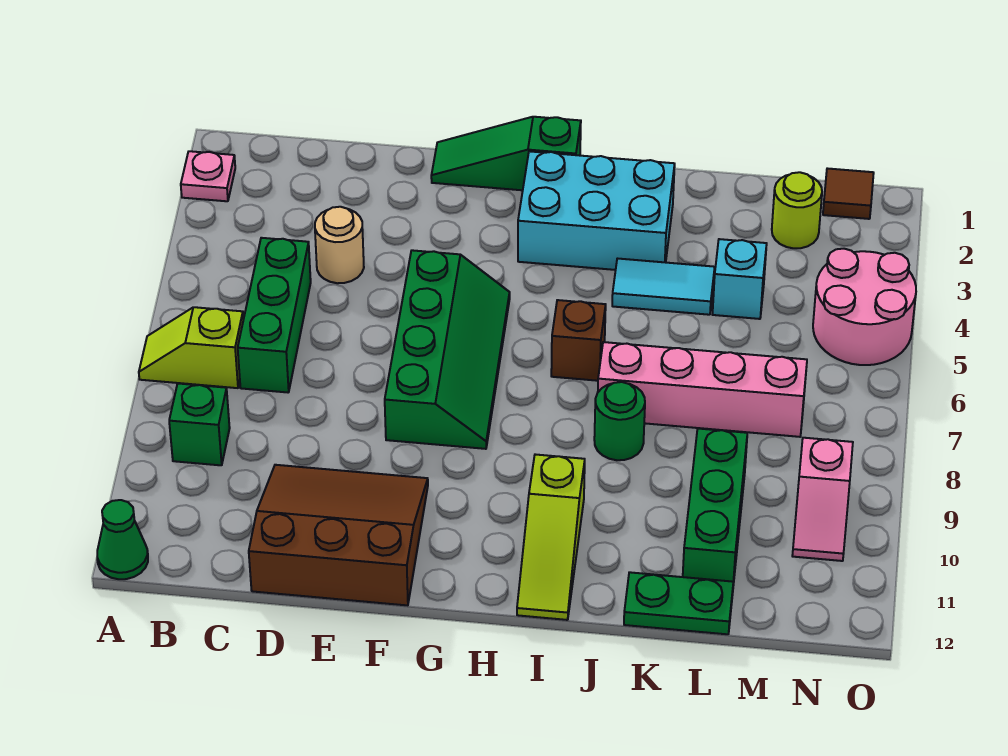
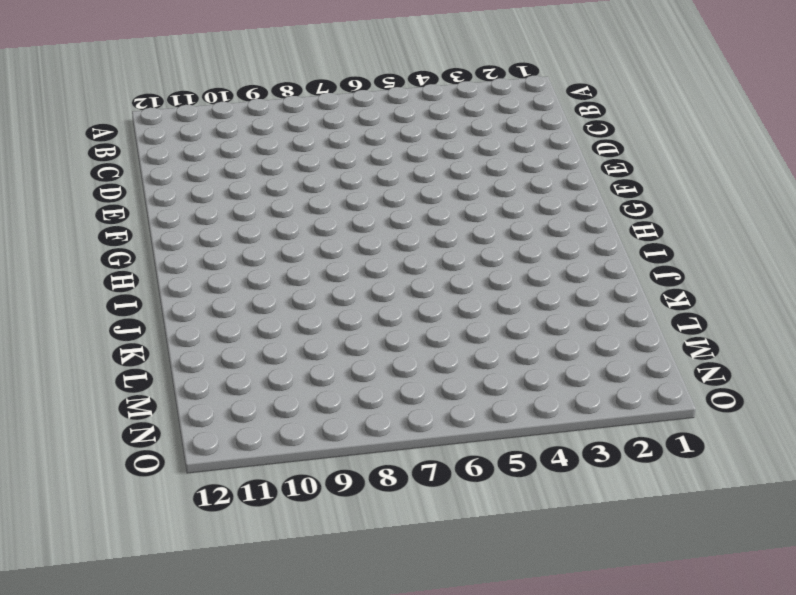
none -> pink 1x1 plate [181,151,235,201]
none -> lime 1x2 slope [139,307,243,388]
none -> green 1x1 cone [97,500,148,579]

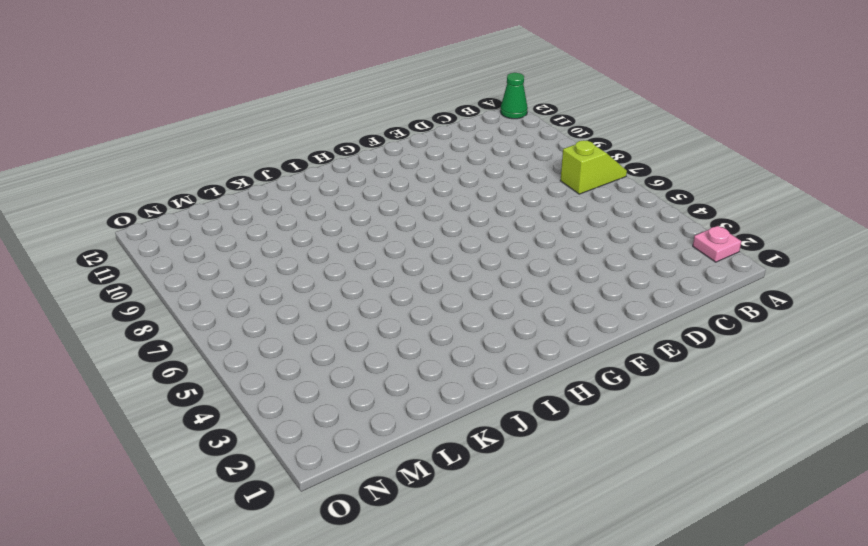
none -> green 1x1 brick [169,384,230,465]
none -> green 1x3 brick [238,238,311,392]
none -> tan 1x1 round brick [315,207,364,283]

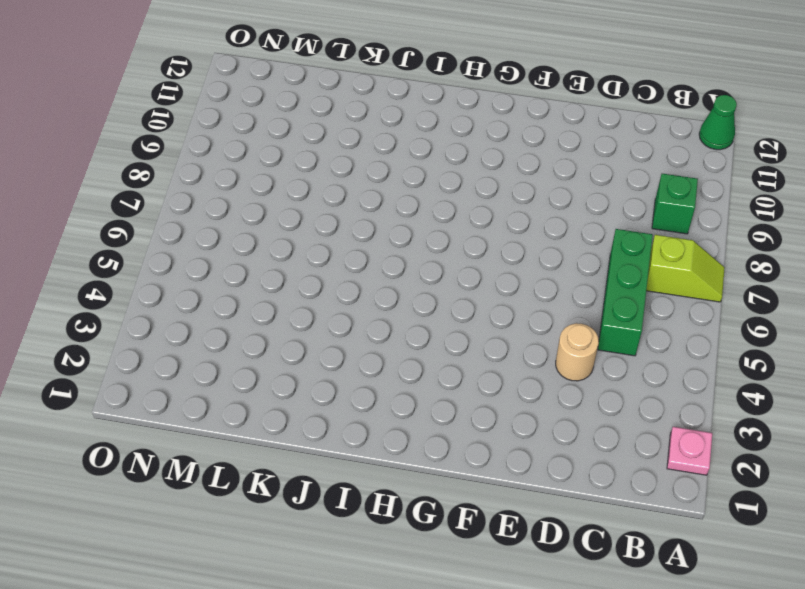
none -> brown 3x3 slope [249,465,428,605]
none -> green 1x3 slope [431,117,581,190]
none -> green 2x4 slope [385,250,510,449]

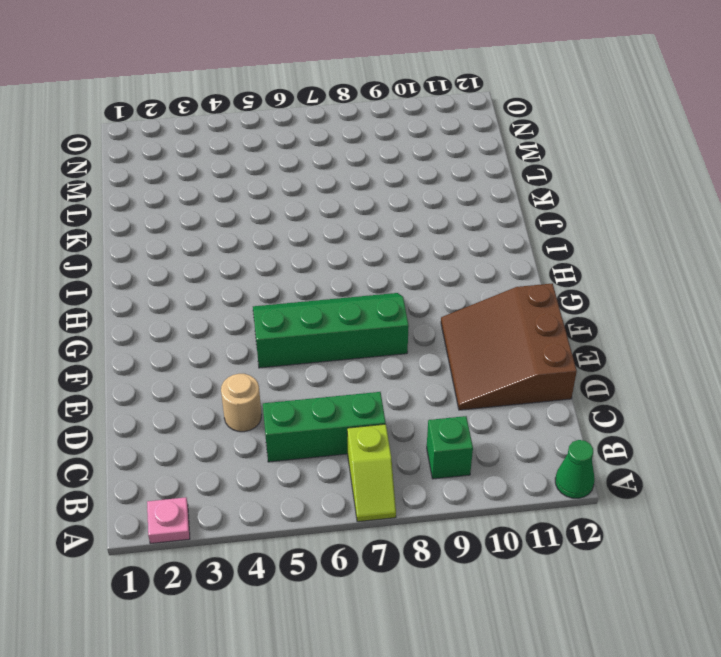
none -> green 1x3 slope [431,117,581,190]
none -> cyan 2x3 brick [518,151,675,270]
none -> brown 1x1 brick [551,300,606,381]

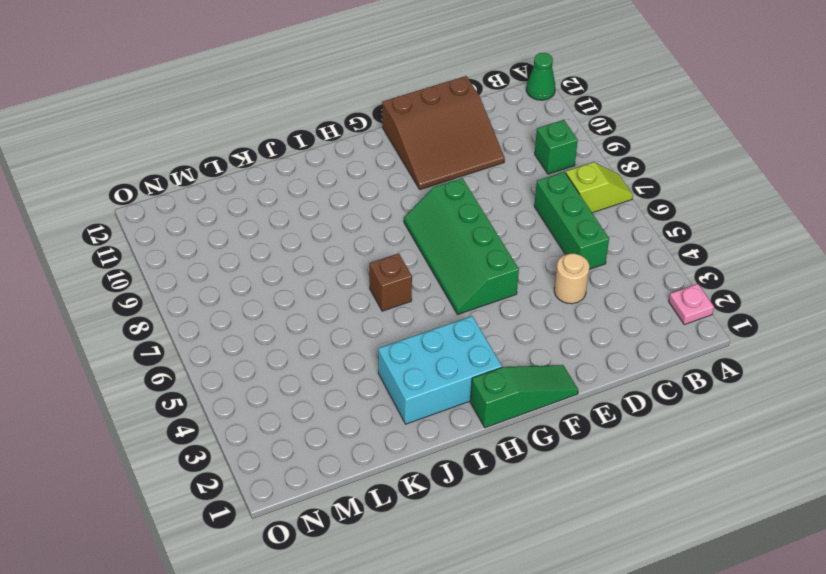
none -> lime 1x3 slope [517,454,585,620]
none -> cyan 1x2 tile [612,259,715,315]
none -> pink 1x4 brick [598,342,807,437]

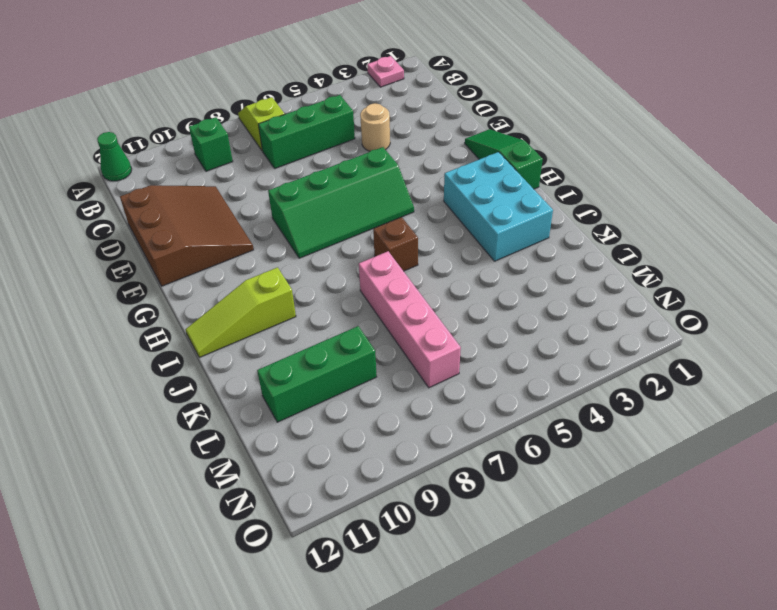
none -> cyan 1x2 tile [612,259,715,315]
none -> green 1x1 round brick [594,382,645,460]
none -> green 1x2 plate [624,572,733,634]

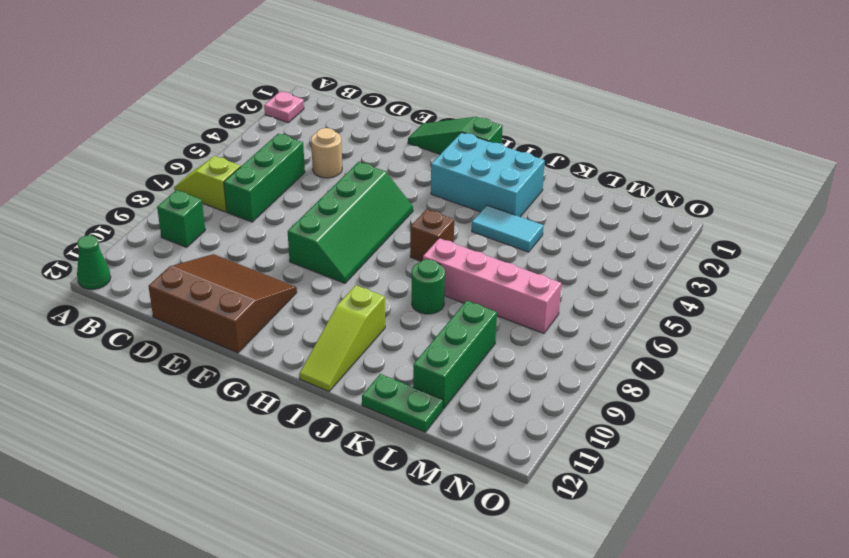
none -> cyan 1x1 brick [713,239,767,319]
none -> lime 1x1 round brick [772,172,822,248]
none -> brown 1x1 tile [823,168,874,219]

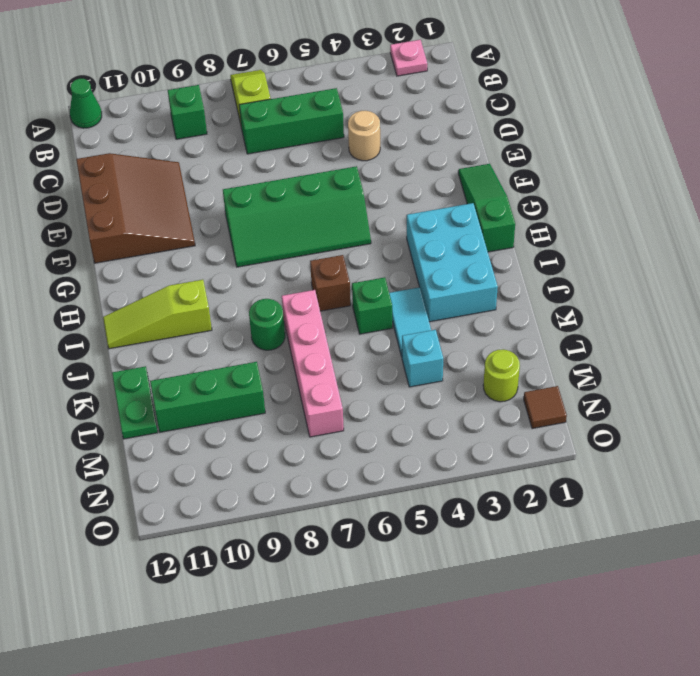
green 1x1 brick [352,277,392,334] -> none
none -> pink 2x2 round brick [813,249,916,365]
none -> pink 1x2 slope [792,438,853,561]

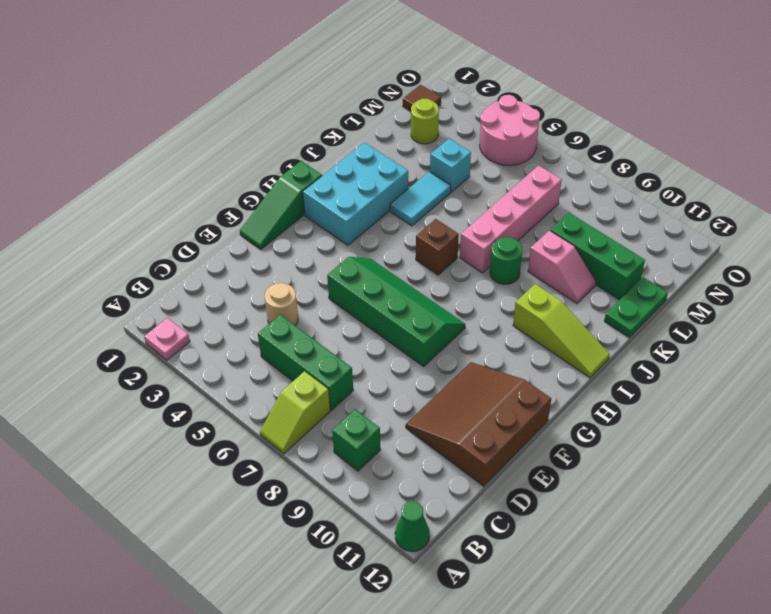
pink 1x2 slope [528,231,596,303] -> pink 1x2 slope moved to [792,438,853,561]

